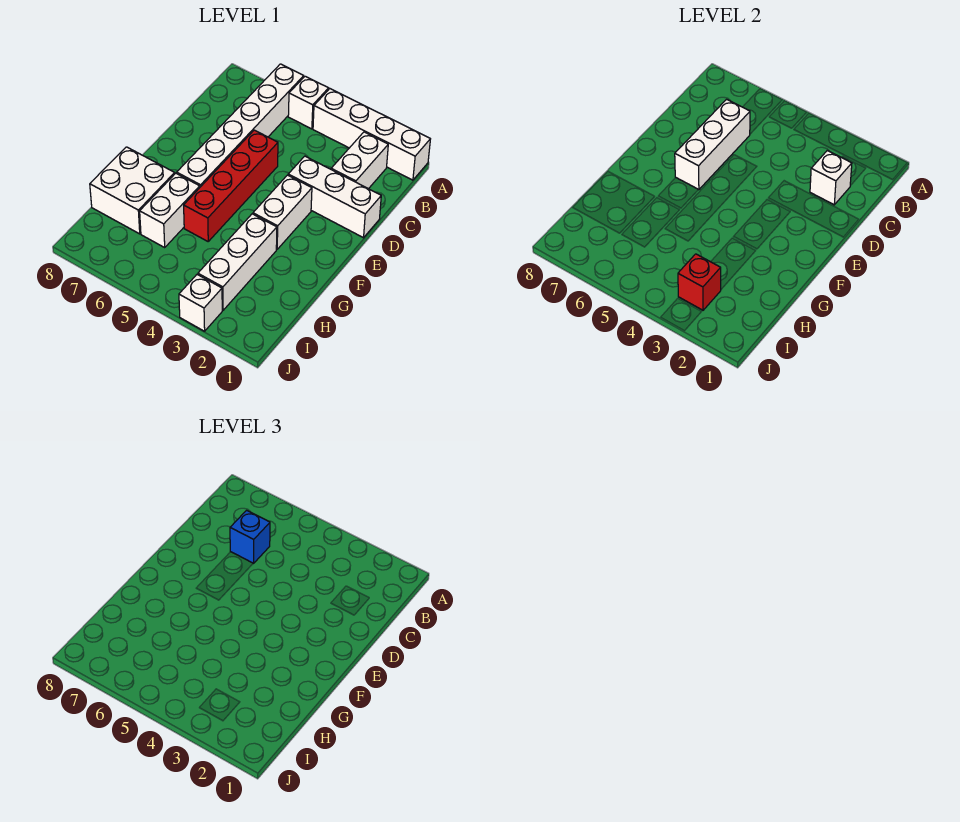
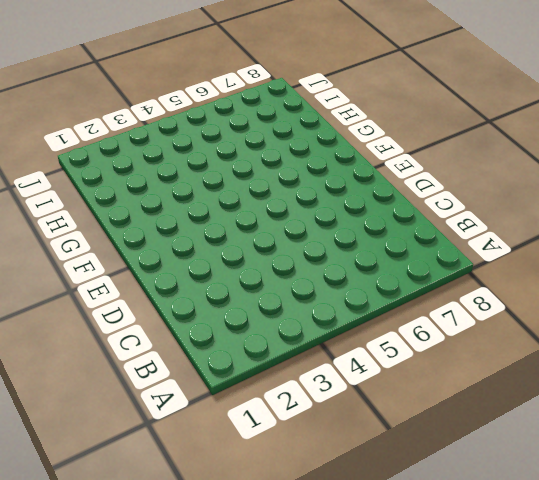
none -> white 1x4 brick [313,89,430,180]
none -> white 1x1 brick [288,76,329,129]
none -> white 1x6 brick [177,64,304,187]

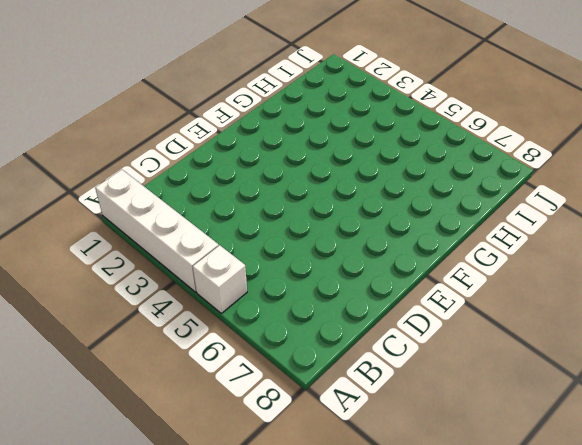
none -> white 1x6 brick [177,64,304,187]
none -> white 1x2 brick [331,132,388,189]
none -> white 1x3 brick [288,156,381,238]

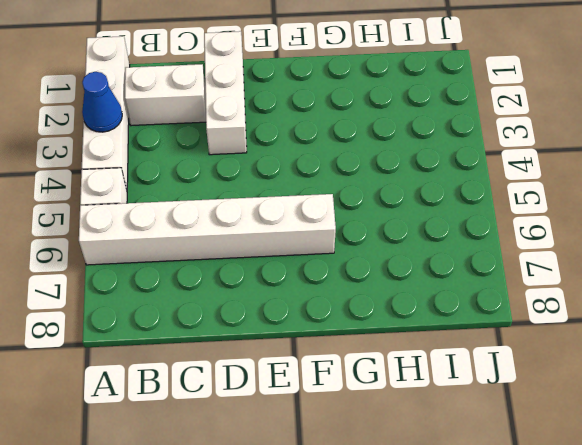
blue 1x1 cone [82,72,122,132] -> none
none -> red 1x4 brick [184,130,278,241]
none -> white 1x2 brick [253,175,312,249]
none -> white 1x3 brick [198,214,277,310]

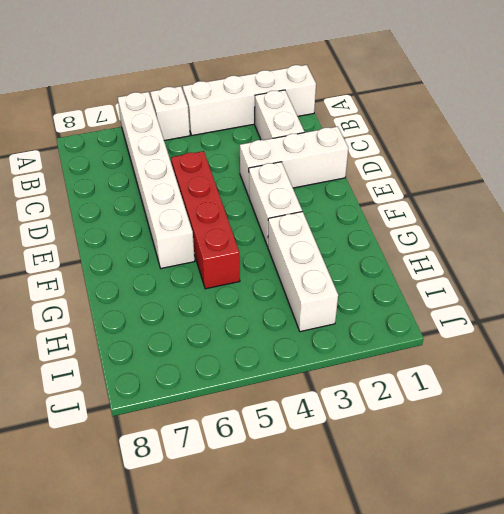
none -> white 1x2 brick [140,173,200,247]
none -> white 2x2 brick [90,147,175,234]
none -> white 1x1 brick [179,275,222,331]

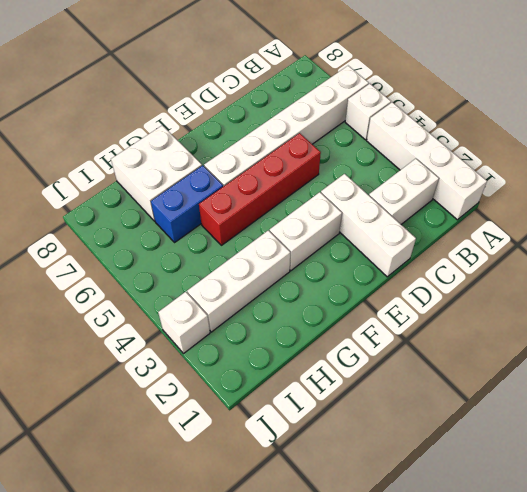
blue 1x2 brick [151,165,223,243] -> white 1x2 brick [140,173,200,247]
none -> white 1x1 brick [810,150,852,205]
none -> white 1x3 brick [675,99,750,190]
none -> red 1x1 brick [678,254,721,310]

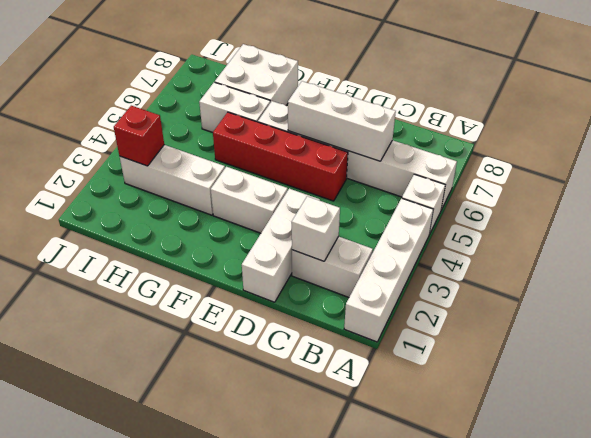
none -> white 1x1 brick [179,275,222,331]
none -> blue 1x1 brick [230,510,270,563]

